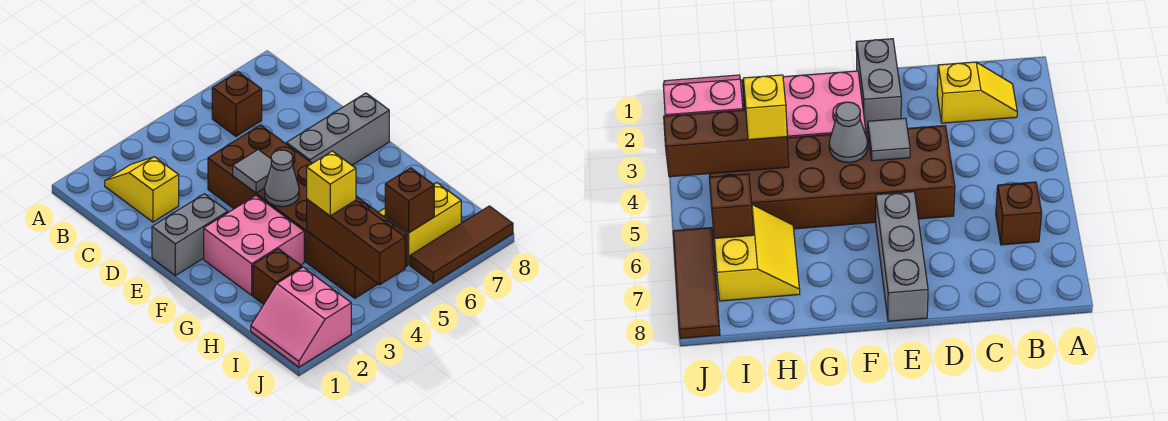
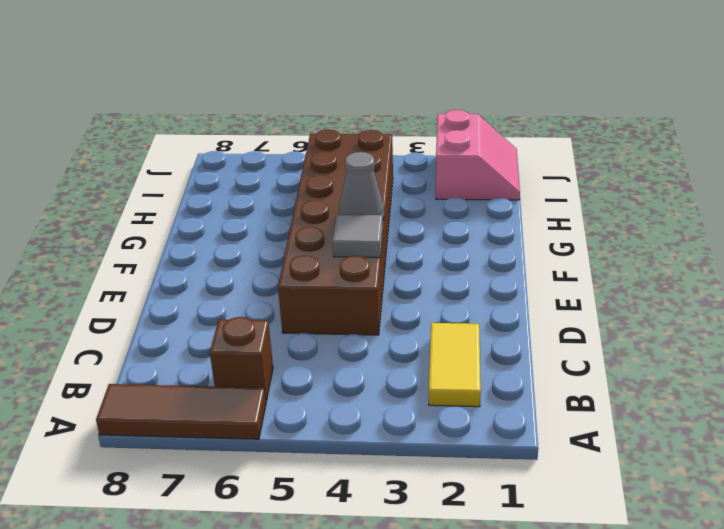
brown 1x3 tile [96,384,266,439] -> brown 1x3 tile moved to [410,206,513,283]
yellow 1x2 tile [429,323,481,407] -> yellow 1x2 slope [105,157,179,222]
none -> grey 1x2 brick [152,194,228,276]
none -> grey 1x3 brick [286,93,389,165]
none -> pink 2x2 brick [204,196,304,295]

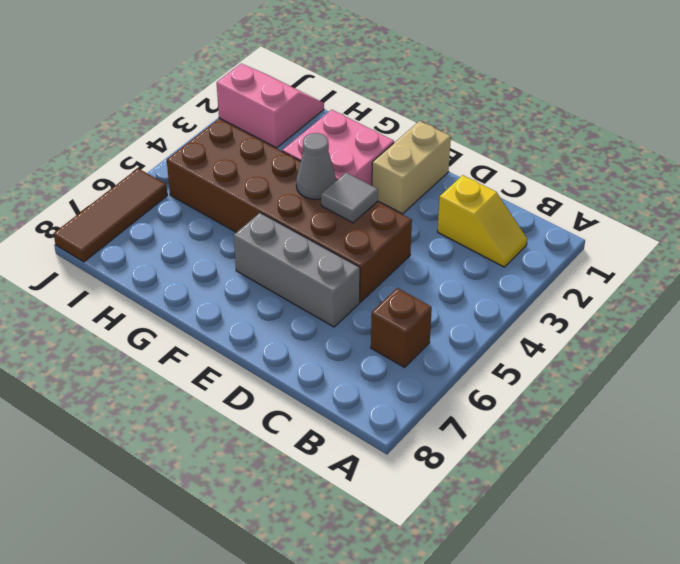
grey 1x3 brick [234,213,360,327] -> grey 1x3 brick turned to [286,93,389,165]
tan 1x2 brick [372,121,451,214] -> grey 1x2 brick [152,194,228,276]
none -> brown 1x1 brick [253,249,302,304]
none -> yellow 2x2 slope [378,183,461,265]
none -> brown 1x3 brick [307,199,405,285]

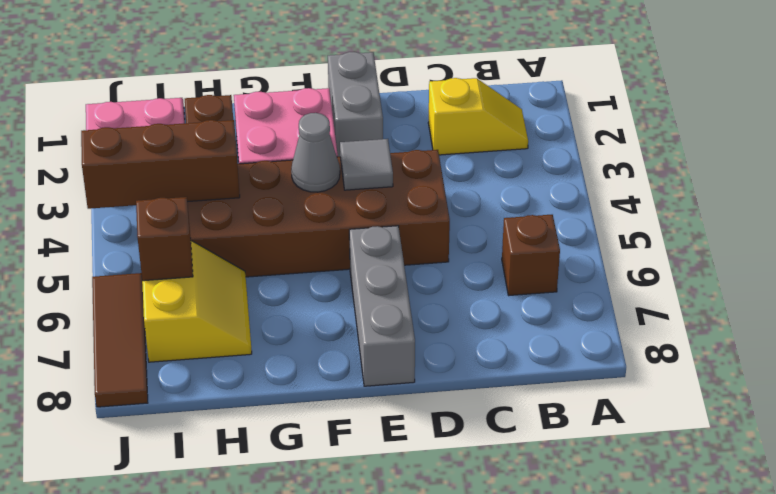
none -> yellow 1x1 brick [307,151,356,216]

